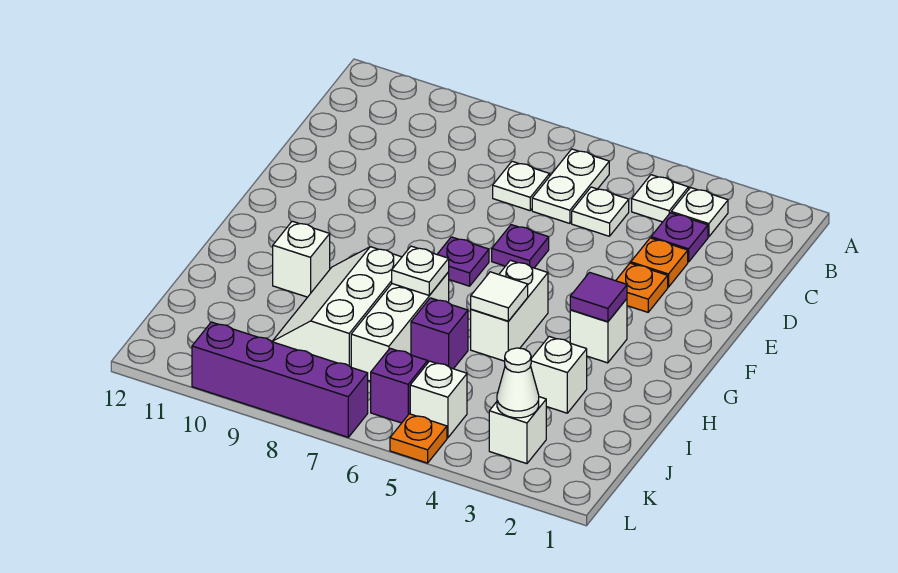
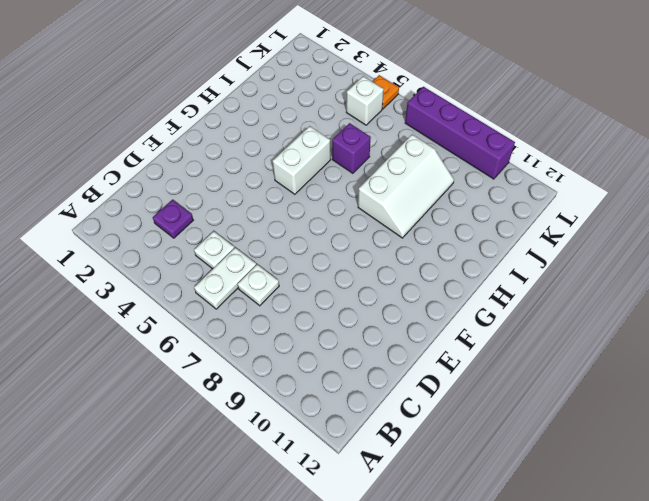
none -> white 1x1 plate [671,188,728,237]
none -> white 1x1 plate [632,175,689,222]
none -> orange 1x1 plate [631,238,688,287]

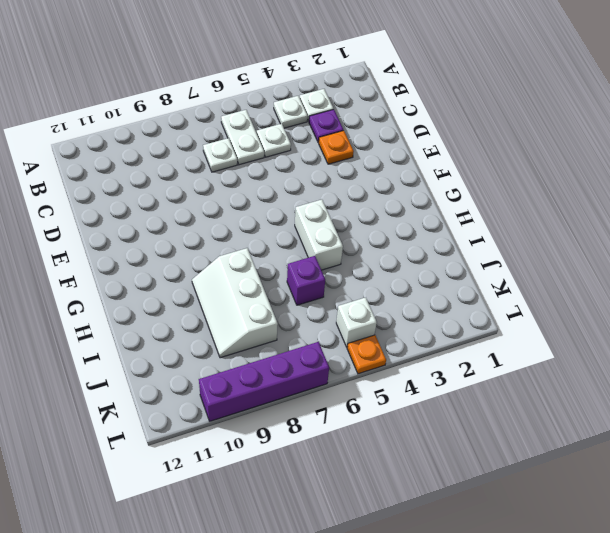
none -> orange 1x1 plate [616,263,668,312]
none -> purple 1x1 plate [492,225,549,268]
none -> purple 1x1 plate [437,237,489,286]

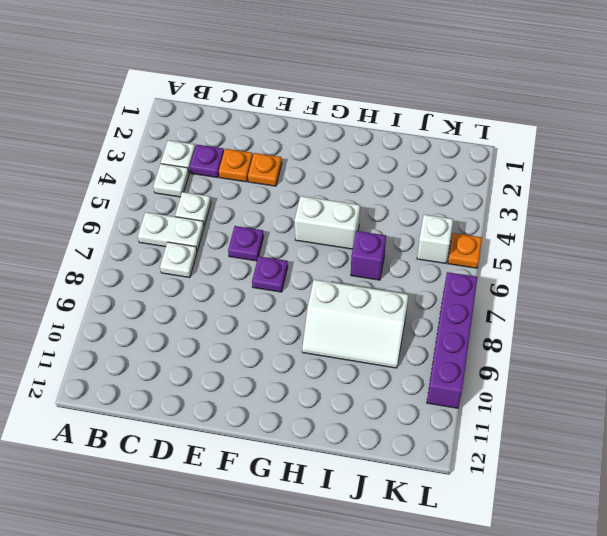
none -> white 1x1 brick [570,299,627,363]
none -> white 1x3 brick [351,272,449,381]
none -> white 1x1 brick [273,221,330,297]

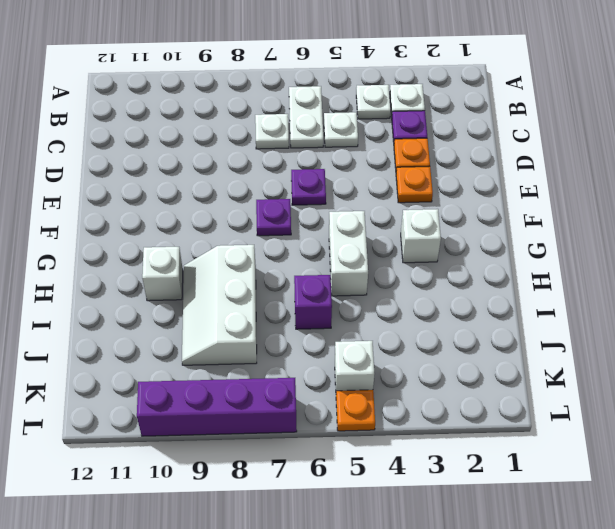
none -> white 1x3 brick [351,272,449,381]
none -> white 1x1 brick [531,337,587,413]
none -> white 1x1 brick [489,397,546,464]

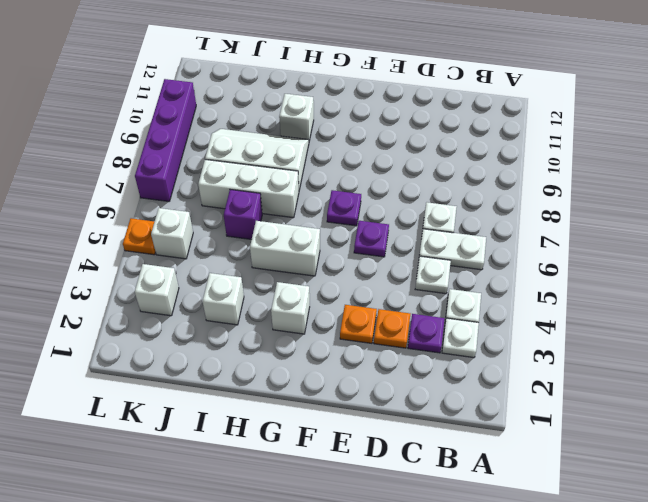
none -> purple 1x1 brick [371,348,428,423]
none -> purple 1x1 tile [570,272,627,322]
none -> white 1x1 tile [471,272,528,321]

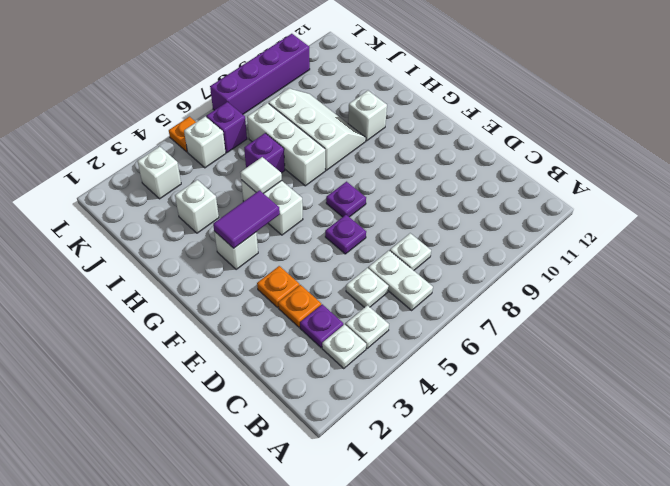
purple 1x2 tile [213,190,280,248] -> purple 1x1 tile [570,272,627,322]
none -> white 1x1 plate [392,246,449,295]
none -> white 1x1 cone [497,348,539,418]

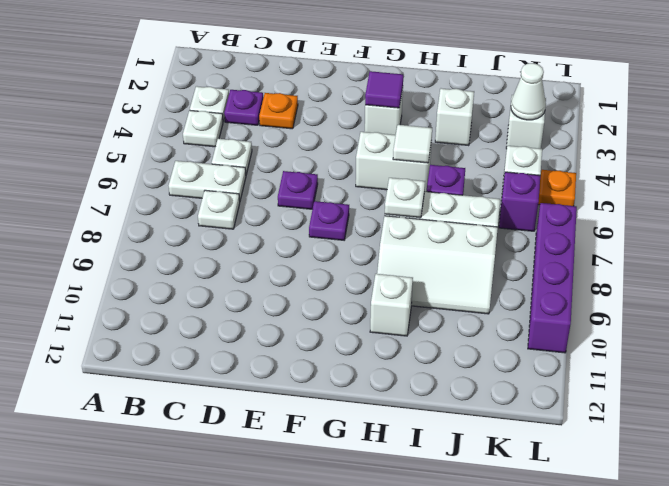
none -> orange 1x1 plate [616,263,668,312]

